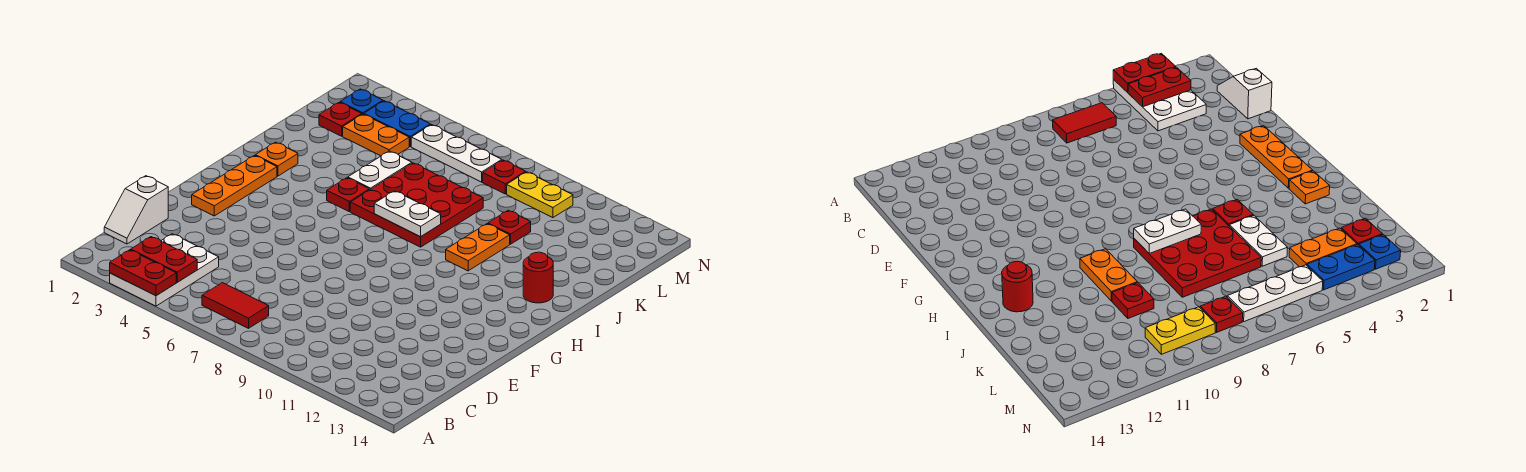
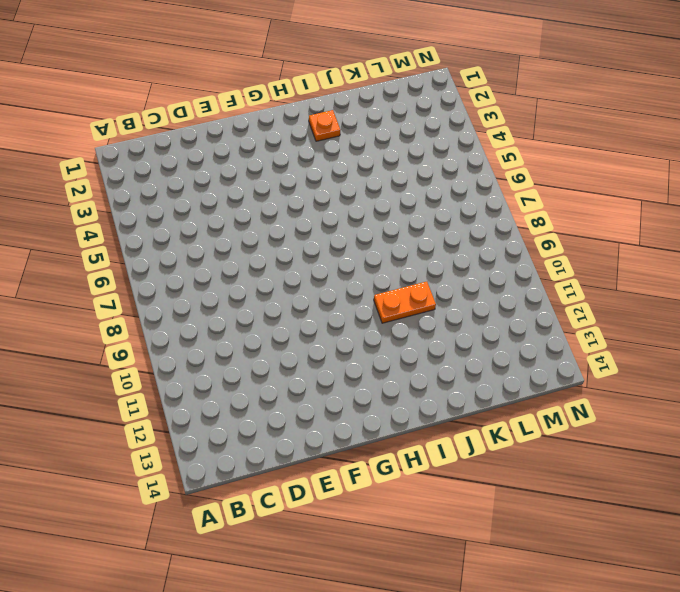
none -> white 2x3 plate [110,234,219,306]
none -> red 1x2 tile [202,283,269,328]
none -> white 1x2 slope [104,176,168,244]

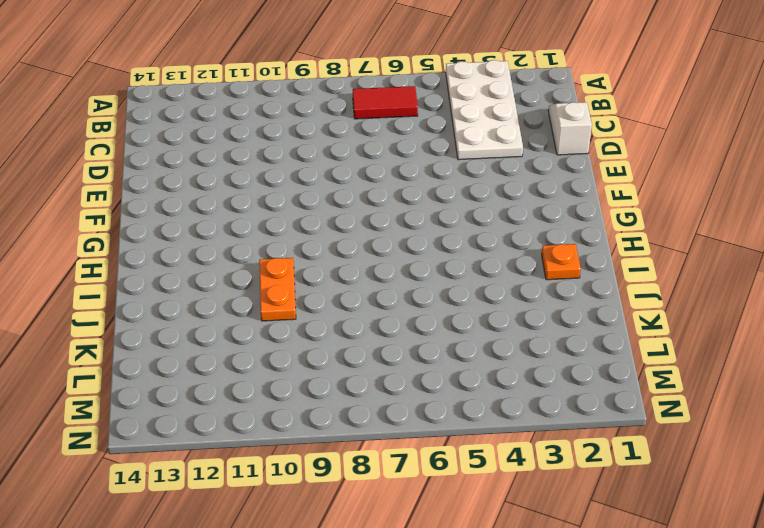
white 2x4 plate [446,60,523,160] -> white 2x3 plate [110,234,219,306]
none -> orange 1x3 plate [192,155,277,216]
none -> red 1x1 plate [327,178,369,211]
none -> red 3x3 plate [350,163,483,247]

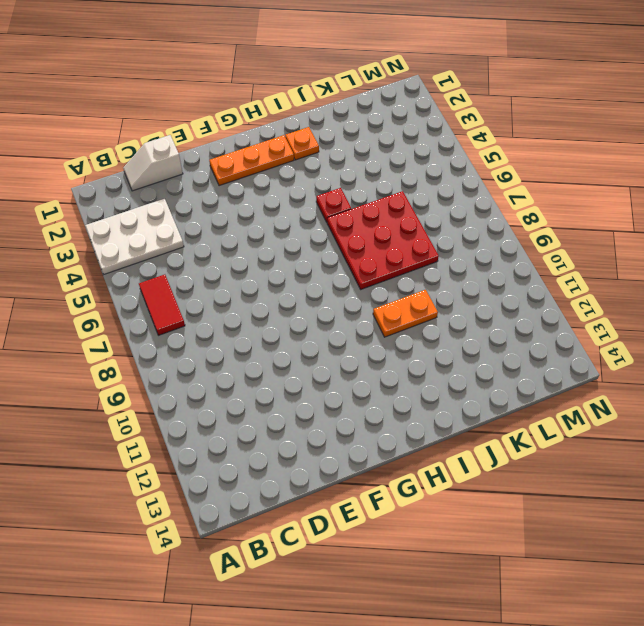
none -> red 1x1 round brick [523,252,553,303]
none -> white 1x2 plate [348,151,412,190]
none -> red 1x1 plate [488,210,531,244]

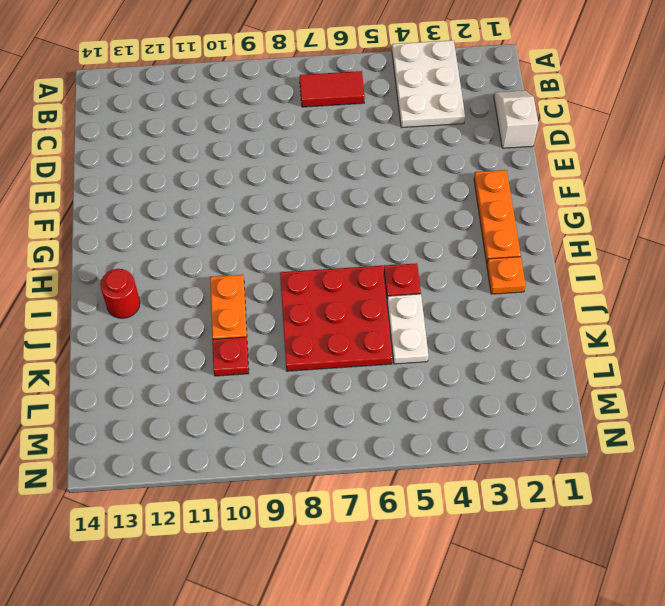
none -> red 1x1 plate [319,102,362,136]
none -> orange 1x2 plate [343,114,409,156]
none -> blue 1x1 plate [340,89,383,114]

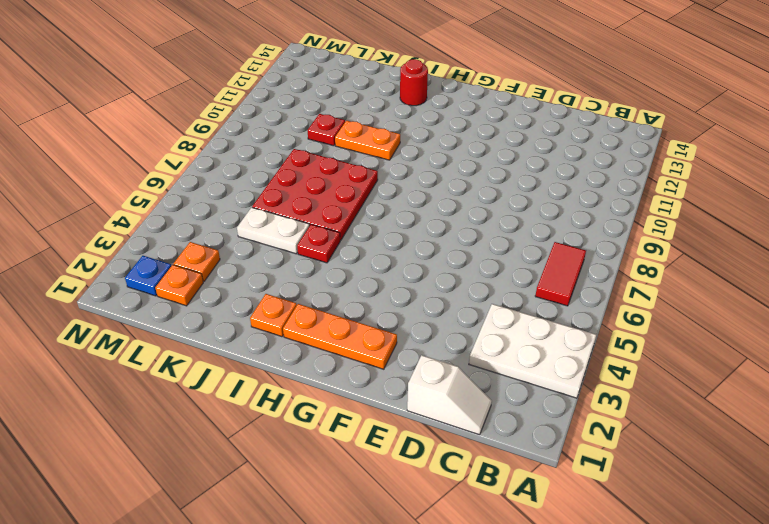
orange 1x1 plate [155,265,203,306] -> red 1x1 plate [319,102,362,136]
orange 1x1 plate [174,242,220,281] -> orange 1x2 plate [343,114,409,156]
none -> blue 1x2 plate [364,101,430,146]
none -> white 1x3 plate [411,125,502,182]
none -> red 1x1 plate [483,160,526,194]

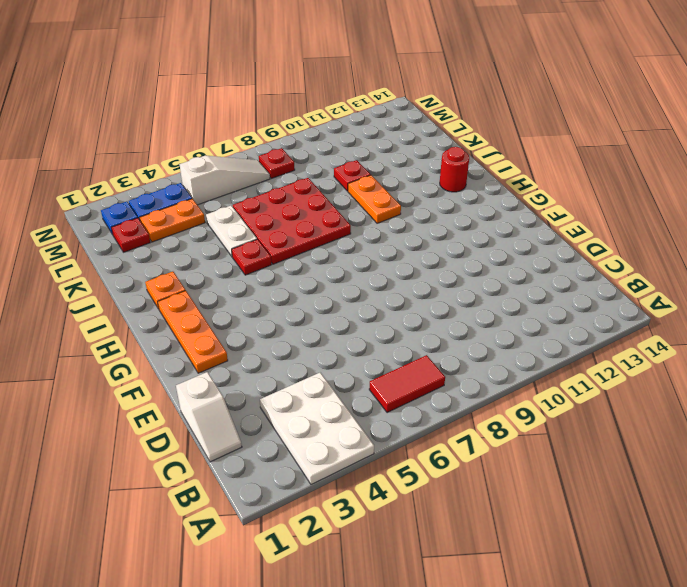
white 1x3 slope [180,156,270,205] -> white 1x3 plate [411,125,502,182]
none -> yellow 1x2 plate [507,172,573,218]
none -> red 1x2 plate [110,250,176,296]
none -> red 1x2 plate [131,237,197,282]

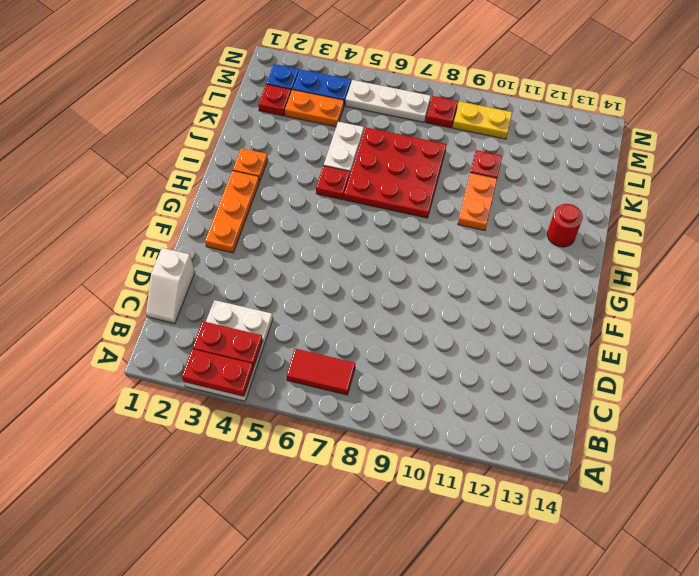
none -> white 1x2 plate [374,191,441,237]

